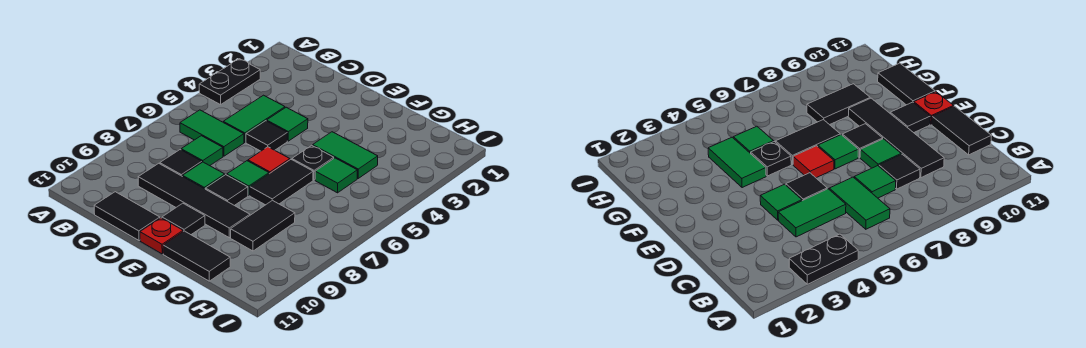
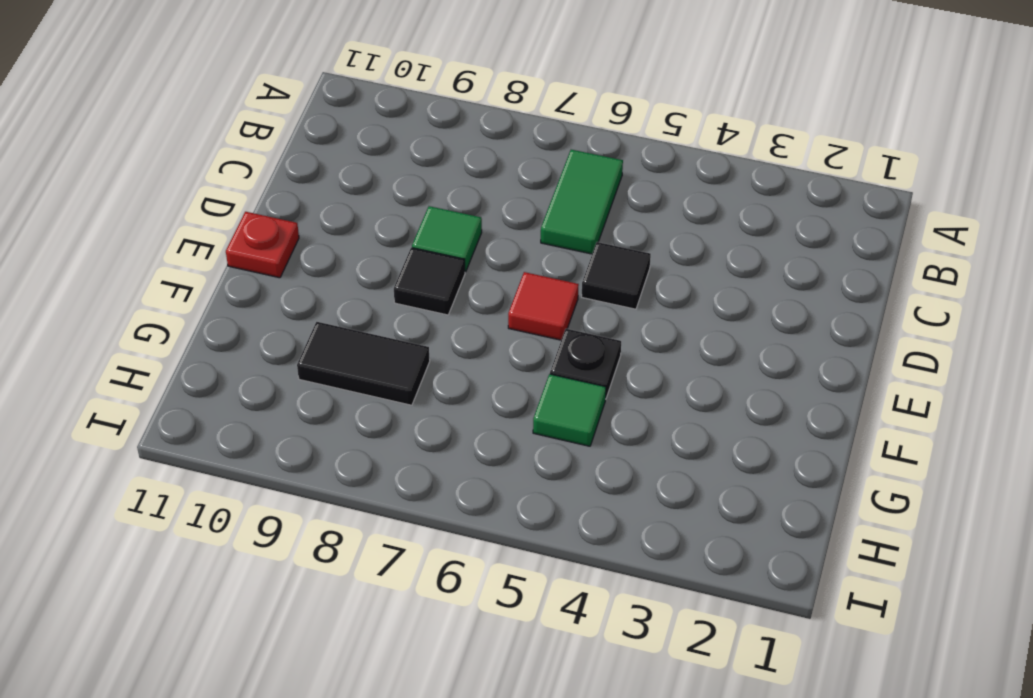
none -> black 1x2 plate [199,59,260,105]
none -> green 1x2 tile [223,95,285,142]
none -> green 1x1 tile [181,136,223,166]

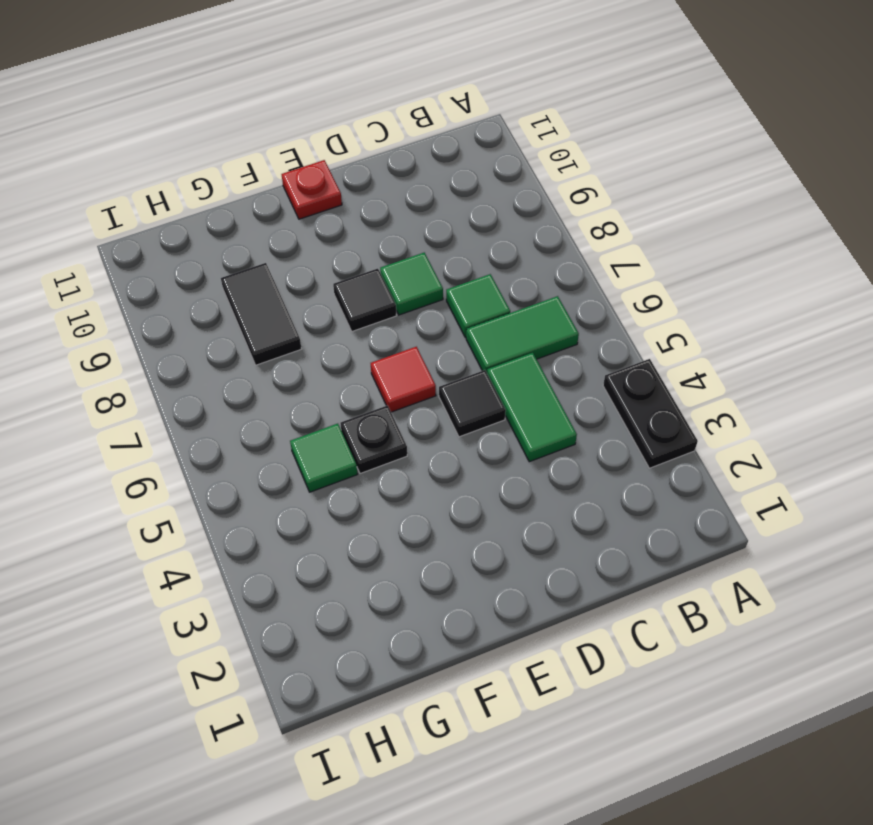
none -> black 1x1 tile [160,150,202,176]
none -> black 1x4 tile [138,163,250,238]
none -> black 1x2 tile [94,192,160,241]

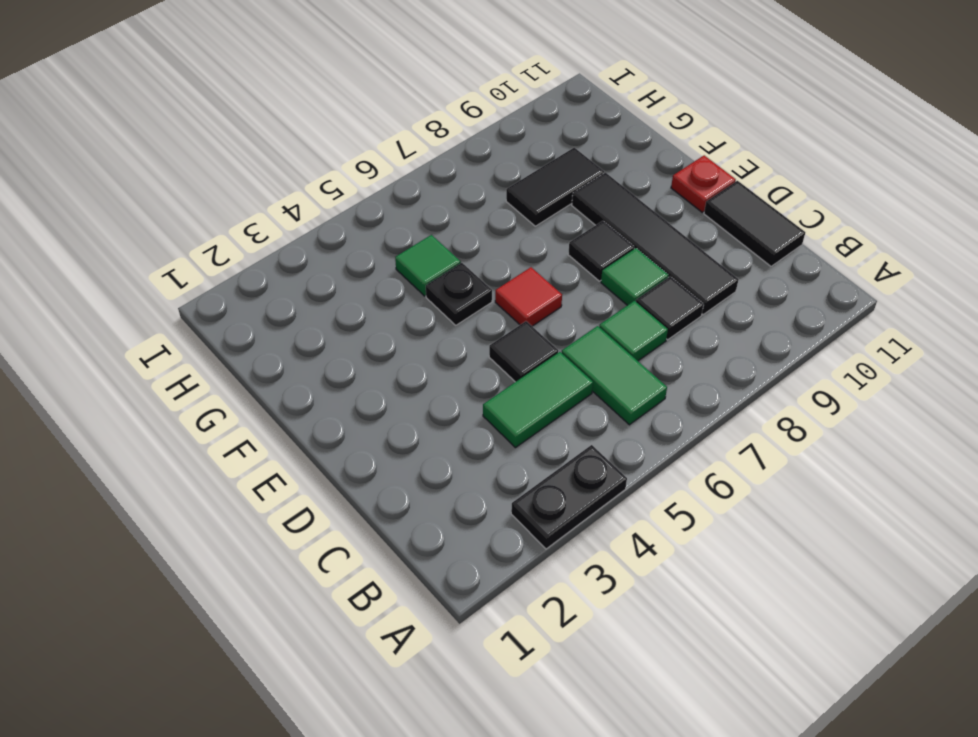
none -> green 1x1 tile [267,107,308,141]
none -> green 1x1 tile [227,161,269,196]
none -> black 1x1 tile [162,203,205,235]

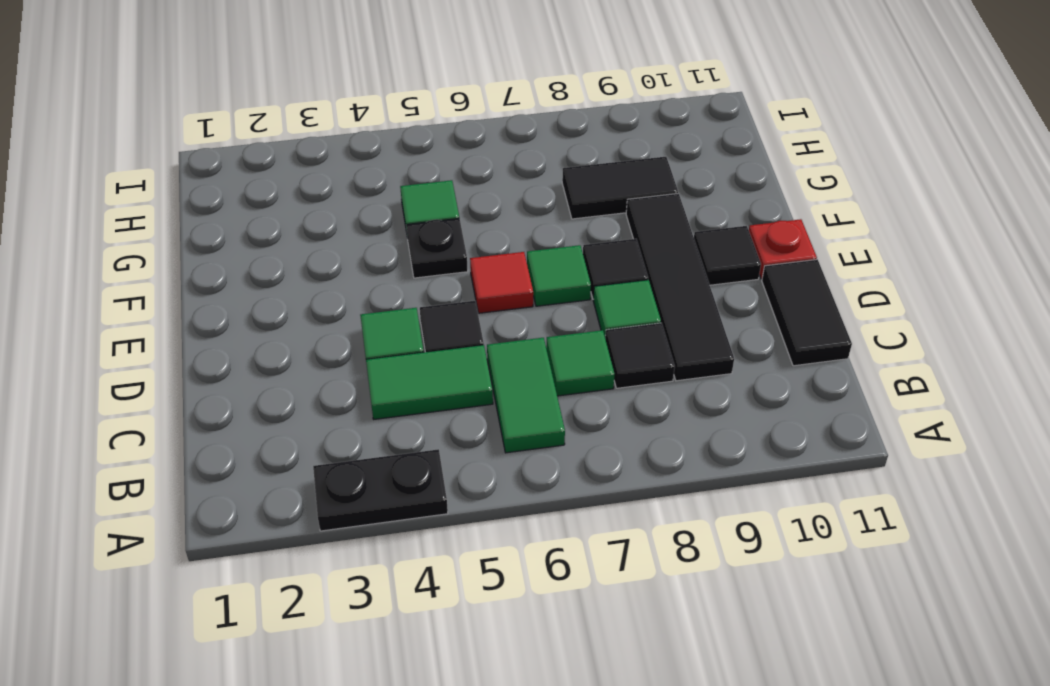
none -> green 1x2 tile [313,132,378,179]
none -> black 1x2 tile [250,160,313,205]
none -> black 1x2 tile [163,231,230,281]

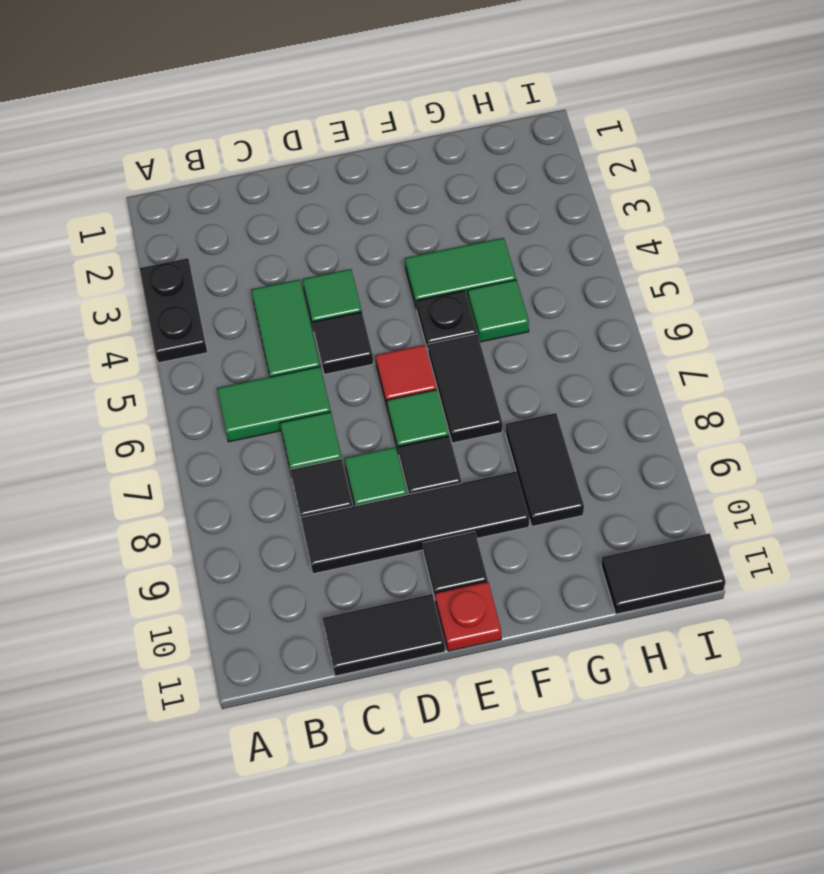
black 1x2 tile [601,533,726,614] -> black 1x2 tile moved to [163,231,230,281]

